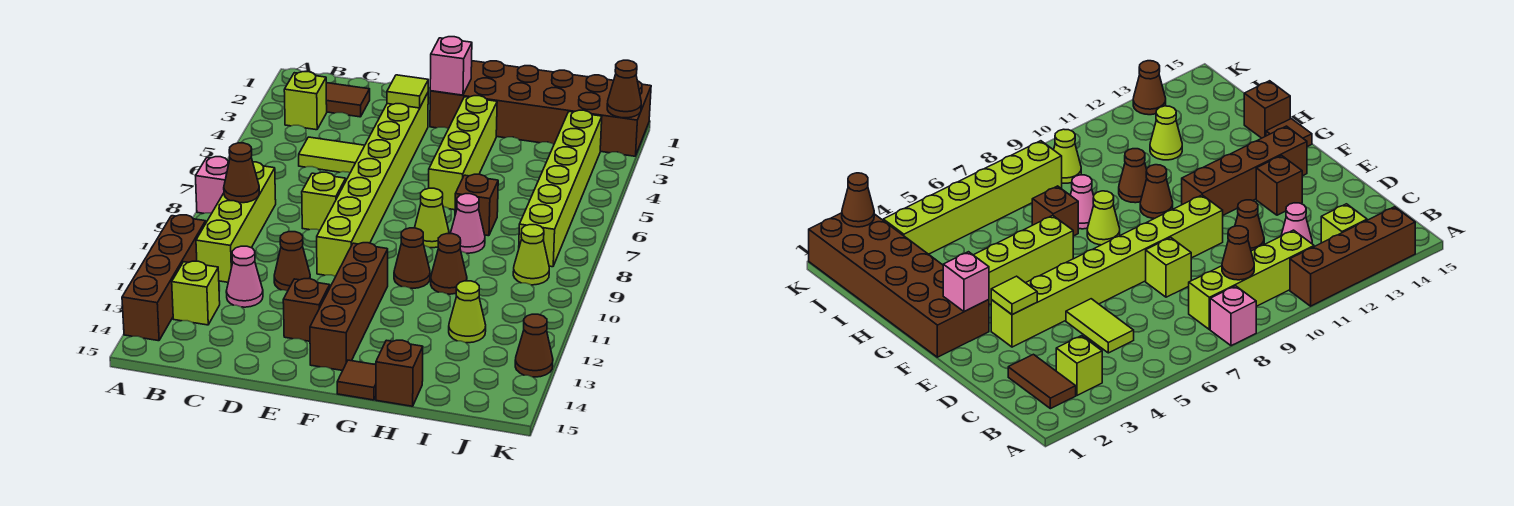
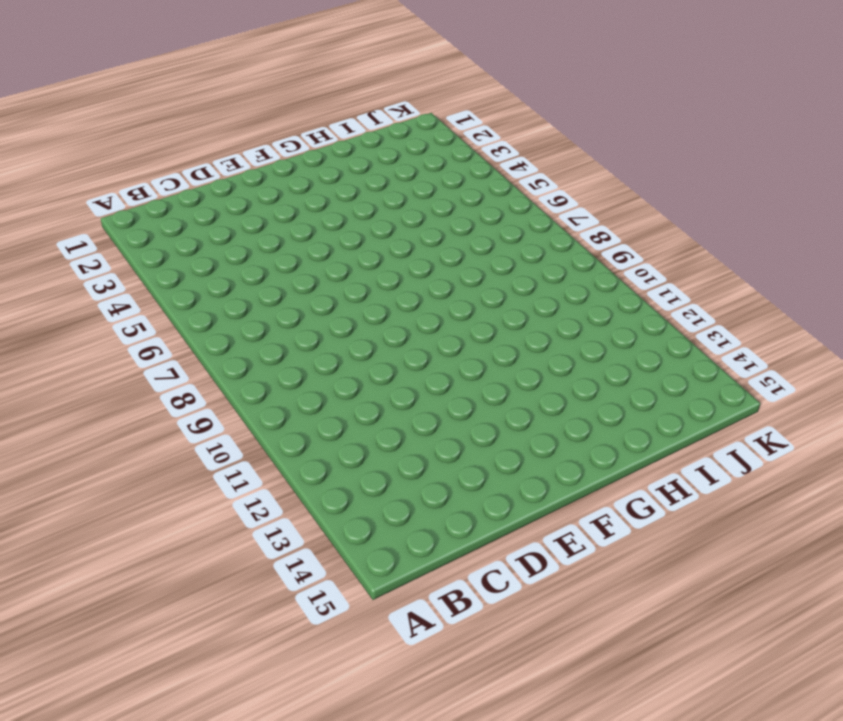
none -> pink 1x1 brick [196,157,229,213]
none -> brown 1x4 brick [122,215,206,341]
none -> brown 1x2 tile [326,83,370,117]
none -> lime 1x1 brick [284,72,327,130]

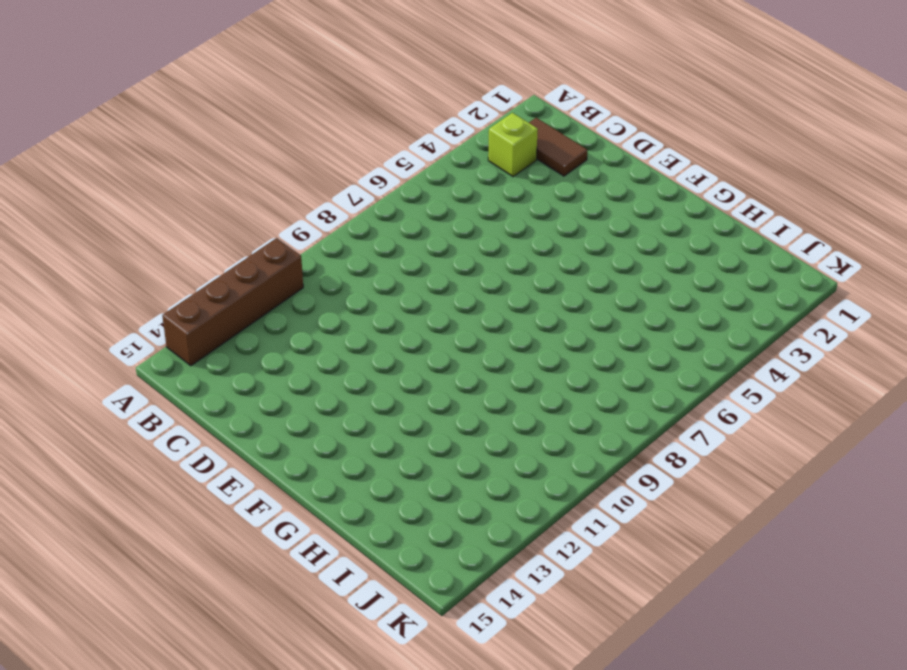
none -> pink 1x1 brick [196,157,229,213]
none -> lime 1x4 brick [196,162,276,282]
none -> lime 1x1 brick [172,261,220,325]
none -> lime 1x2 tile [299,137,365,173]

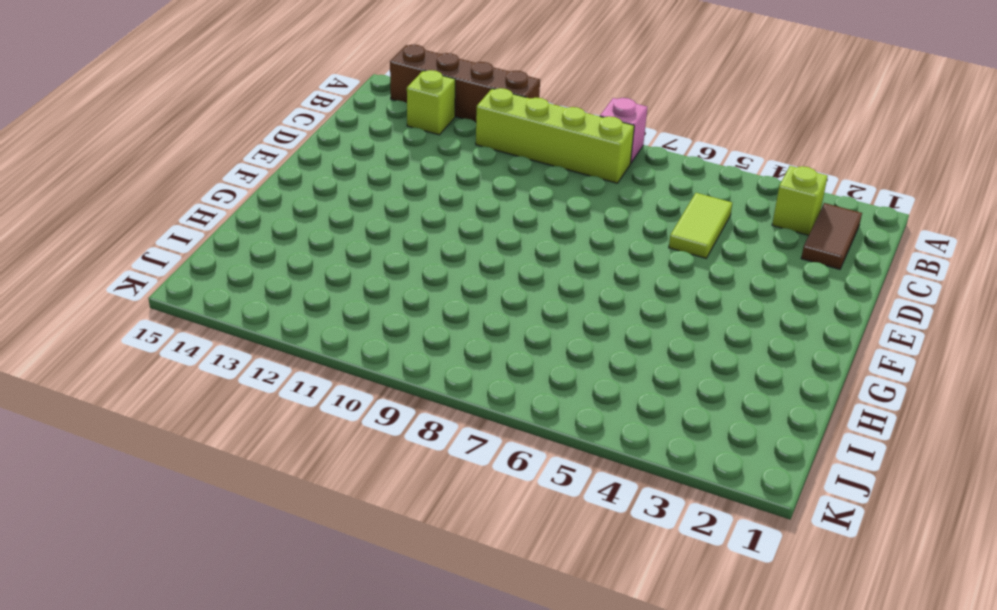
none -> pink 1x1 cone [226,246,263,307]
none -> lime 1x1 brick [302,172,346,230]
none -> brown 1x1 cone [274,232,310,291]
none -> lime 1x8 brick [317,93,428,276]

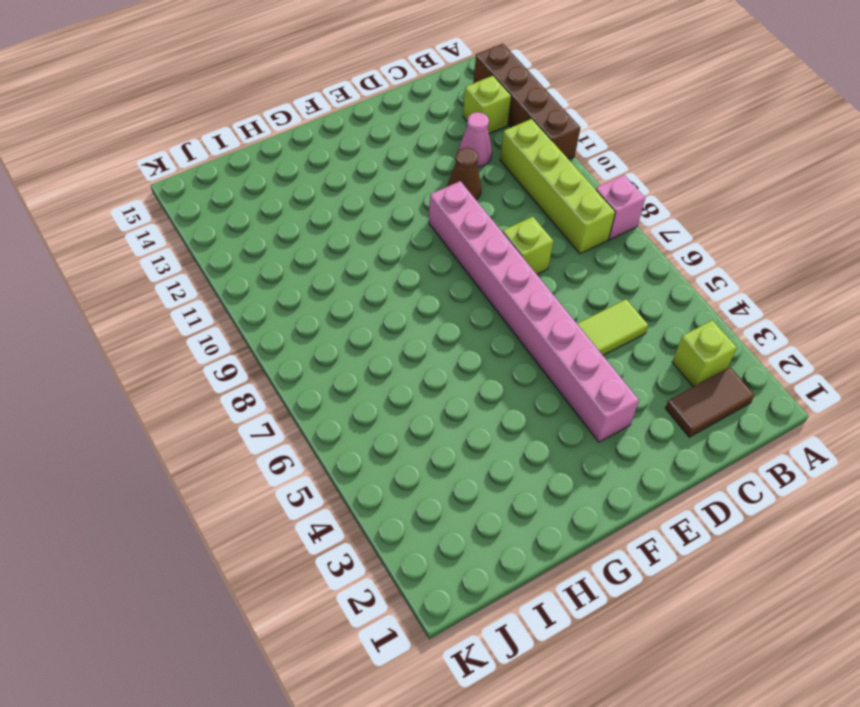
pink 1x8 brick [429,181,639,442] -> lime 1x8 brick [317,93,428,276]
none -> brown 1x1 brick [283,279,330,341]
none -> brown 2x6 brick [430,61,651,156]
none -> brown 1x4 brick [310,243,388,371]
none -> lime 1x4 brick [429,96,497,210]

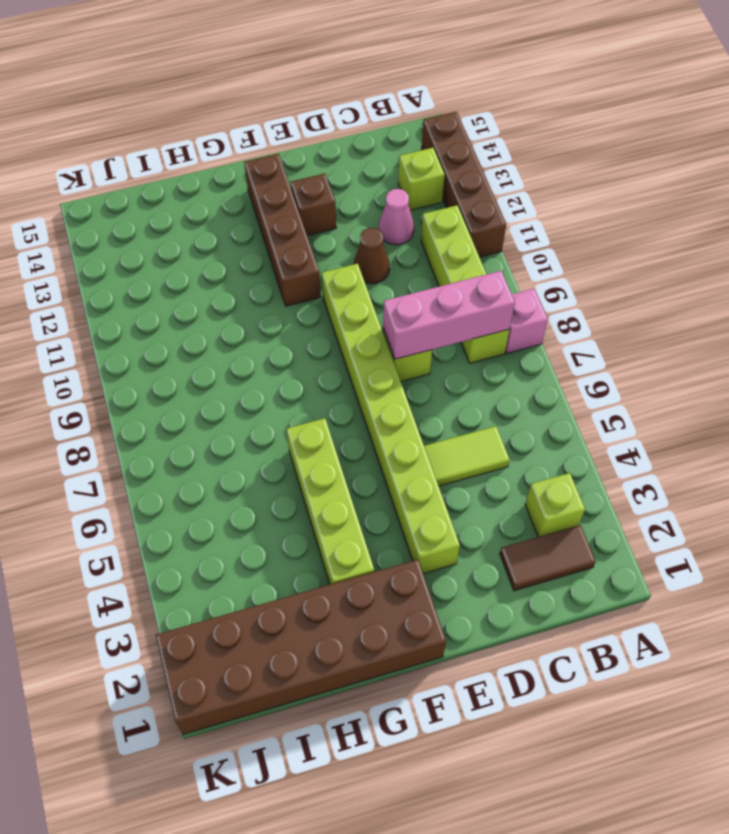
pink 1x3 brick [383,271,515,359] -> none
none -> lime 1x1 cone [415,188,449,248]
none -> brown 1x1 cone [394,228,430,288]
none -> brown 1x1 tile [337,360,376,400]
none -> brown 1x1 brick [455,174,498,236]

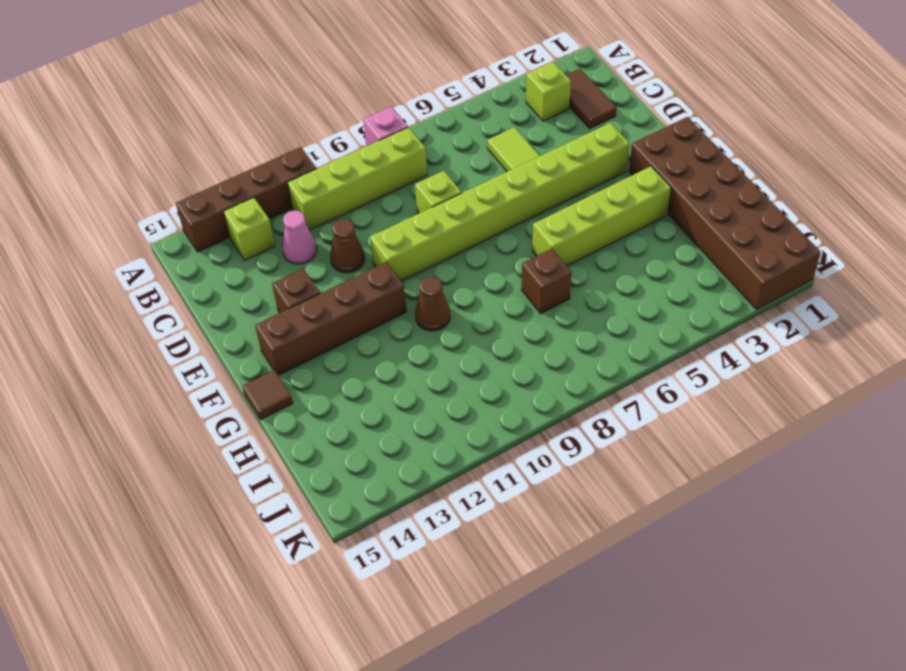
none -> lime 1x1 cone [415,188,449,248]
none -> pink 1x1 cone [450,194,485,253]
none -> brown 1x1 cone [431,234,467,294]
none -> brown 1x1 brick [376,340,423,406]

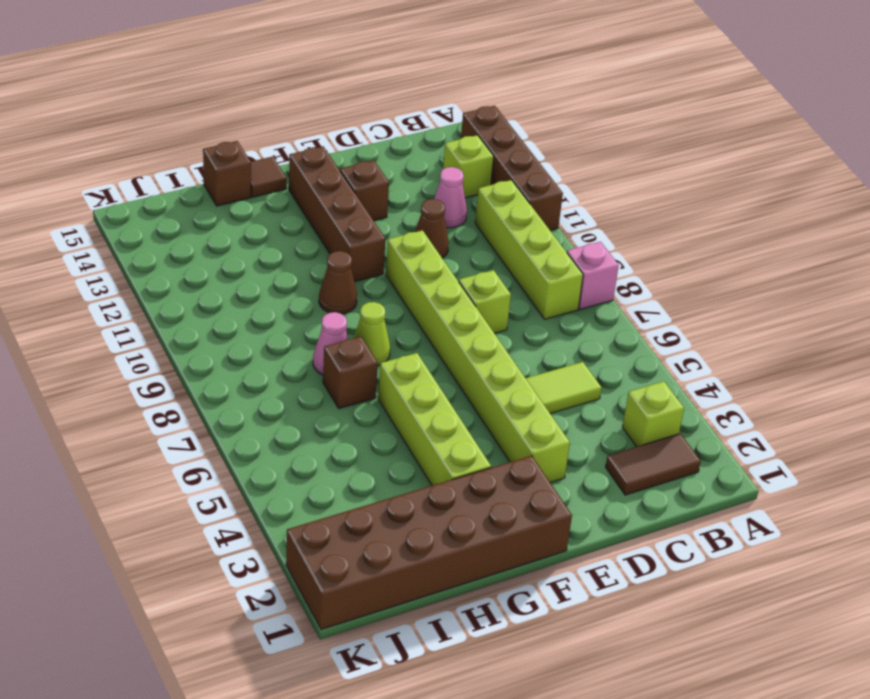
none -> brown 1x1 cone [431,234,467,294]
none -> lime 1x1 cone [449,281,486,343]
none -> lime 1x6 brick [519,110,602,267]
none -> lime 1x1 cone [513,225,549,285]

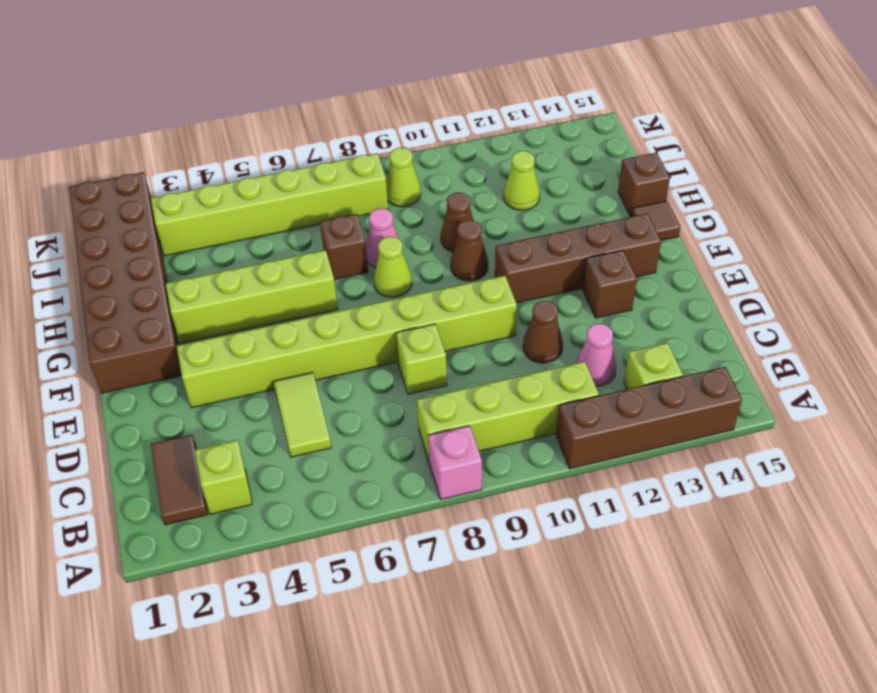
none -> brown 1x1 cone [515,314,553,377]
none -> brown 1x1 cone [224,143,259,203]
none -> lime 1x1 tile [387,75,428,108]
none -> pink 1x1 brick [430,37,472,95]

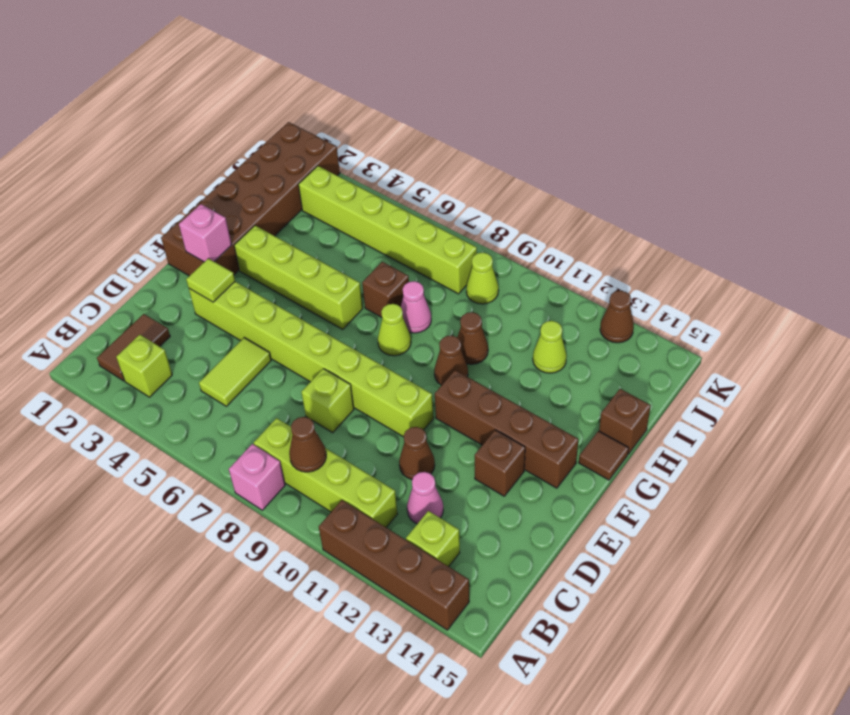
none -> brown 1x1 cone [607,60,641,118]

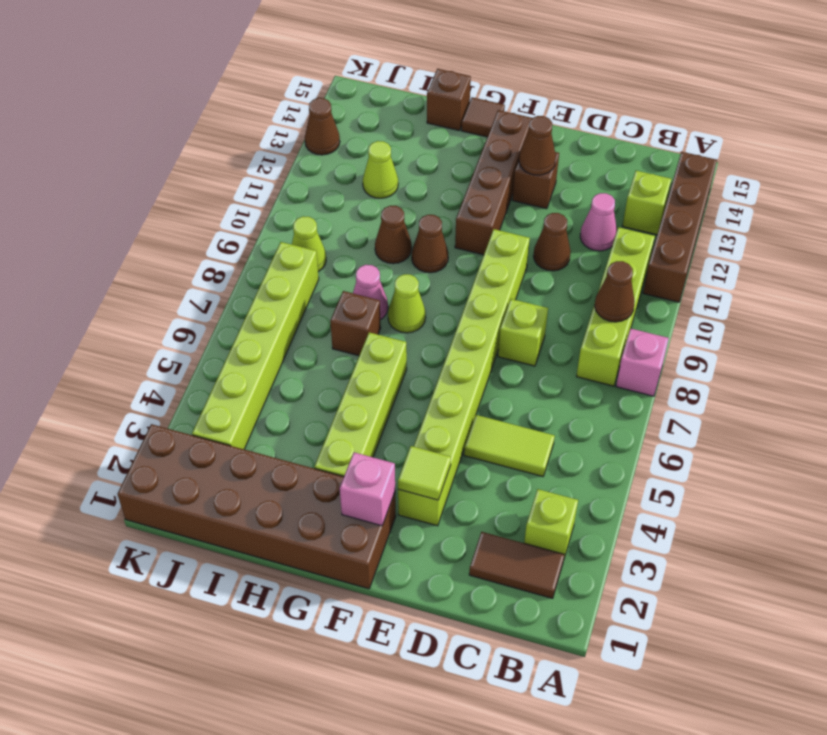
brown 1x1 cone [519,116,556,175] -> brown 1x1 cone moved to [607,60,641,118]

